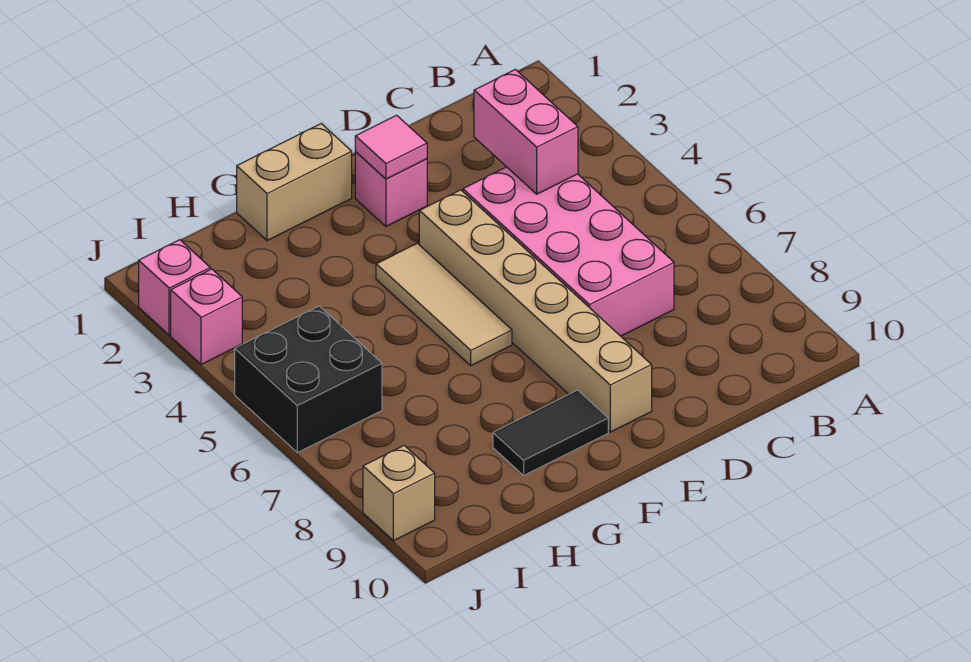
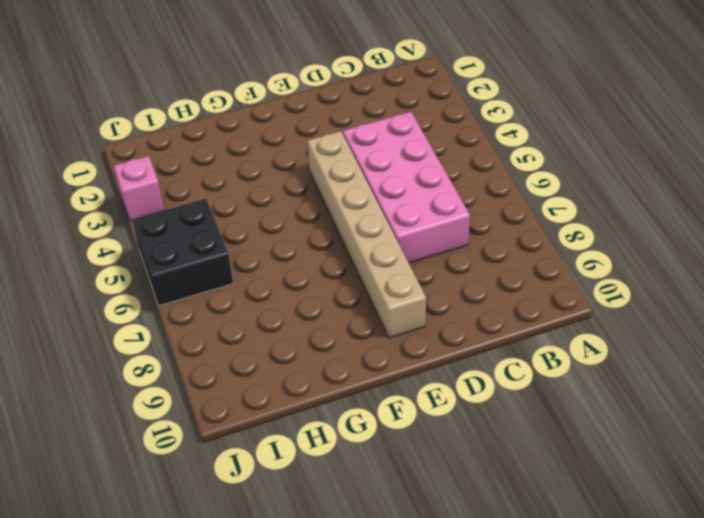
none -> pink 1x1 brick [355,152,427,226]
none -> tan 1x2 brick [237,124,352,241]
none -> tan 1x3 tile [376,243,512,366]

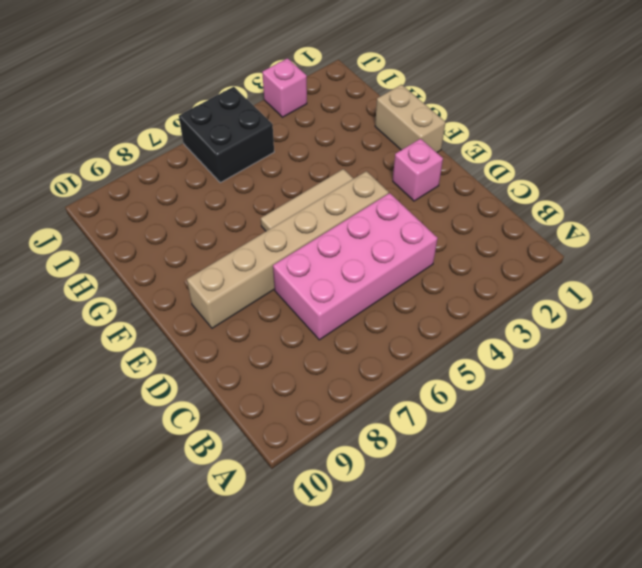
none -> black 1x2 tile [493,390,608,475]
none -> pink 1x1 brick [139,240,210,335]
none -> tan 1x1 brick [363,445,435,541]

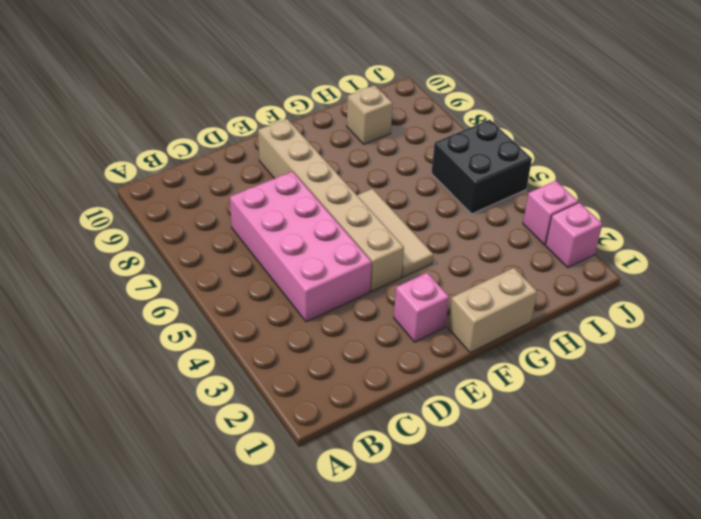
tan 1x1 brick [347,85,393,144] -> tan 1x1 brick moved to [363,445,435,541]
none -> black 1x2 tile [493,390,608,475]
none -> pink 1x2 brick [474,69,578,194]
none -> pink 1x1 tile [355,115,427,179]

